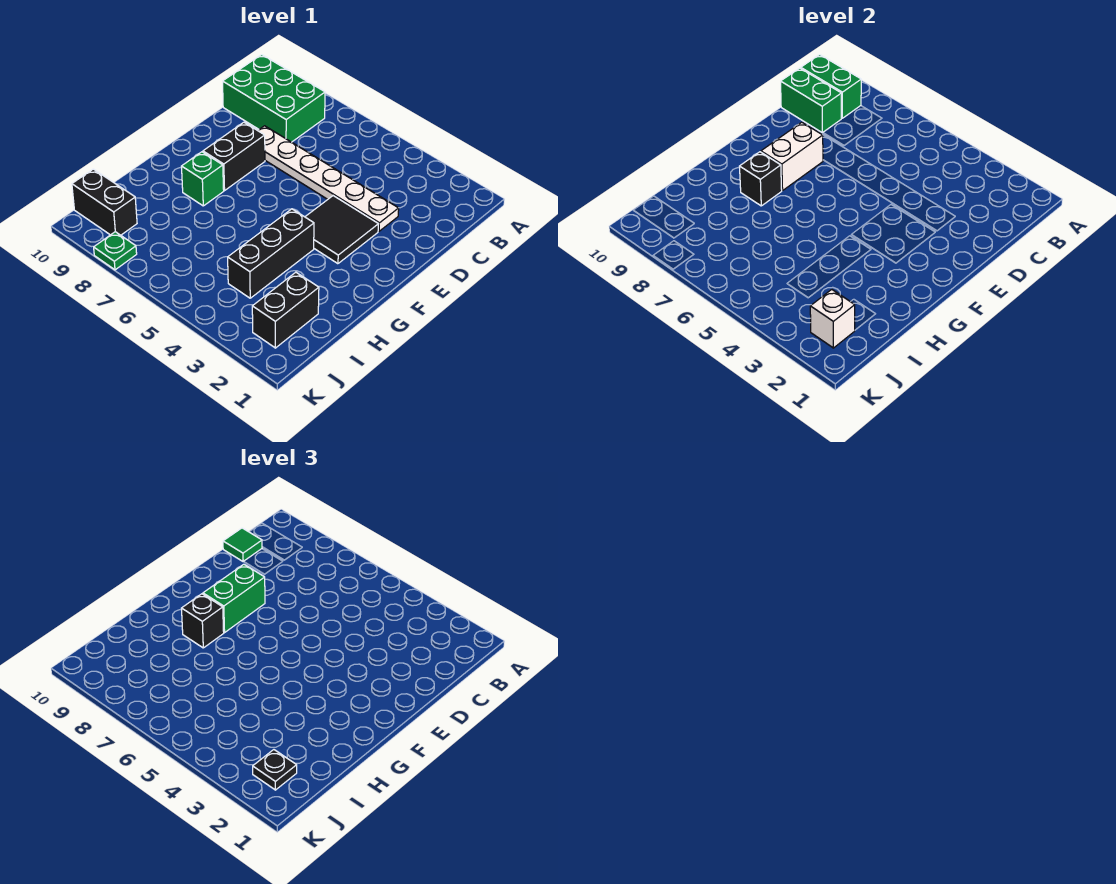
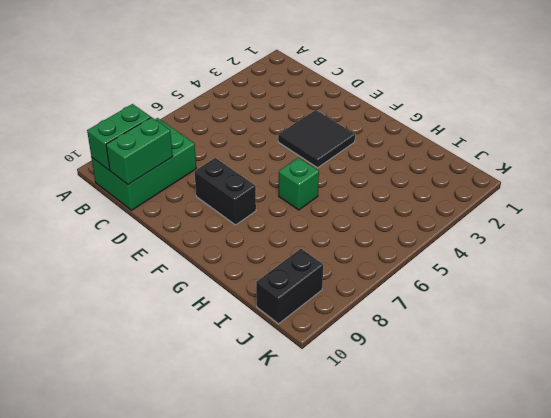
green 1x1 brick [279,158,319,210] -> green 1x1 brick moved to [181,152,224,206]
none -> white 1x6 plate [258,126,399,231]
none -> black 1x3 brick [228,209,314,298]
none -> black 1x2 brick [252,272,319,348]

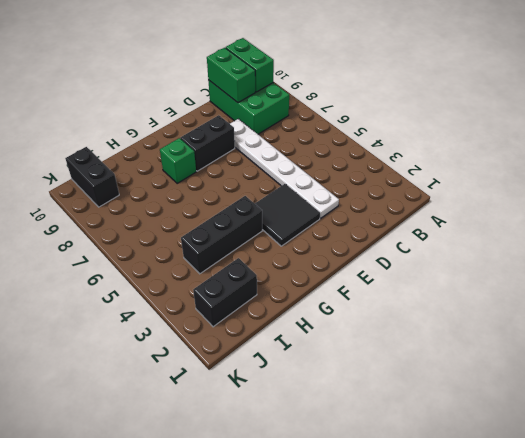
none -> green 1x1 plate [94,232,137,270]
none -> white 1x2 brick [761,122,823,191]
none -> black 1x1 brick [739,152,782,206]

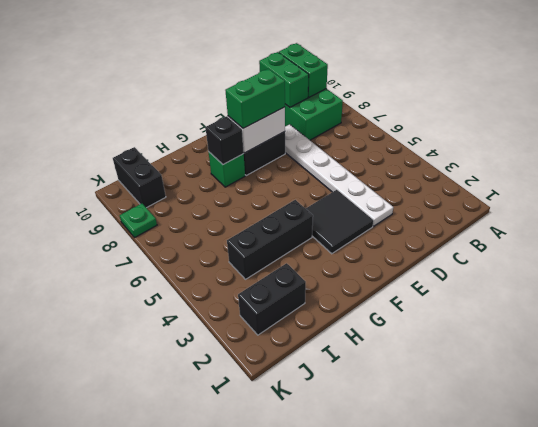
none -> white 1x1 brick [810,290,855,348]
none -> green 1x1 tile [223,528,262,562]
none -> black 1x1 brick [181,594,224,648]

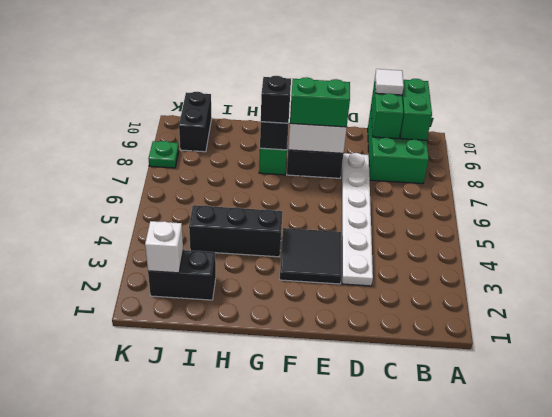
white 1x1 tile [375,69,404,95] -> green 1x1 tile [223,528,262,562]
none -> black 1x1 plate [253,750,297,790]

